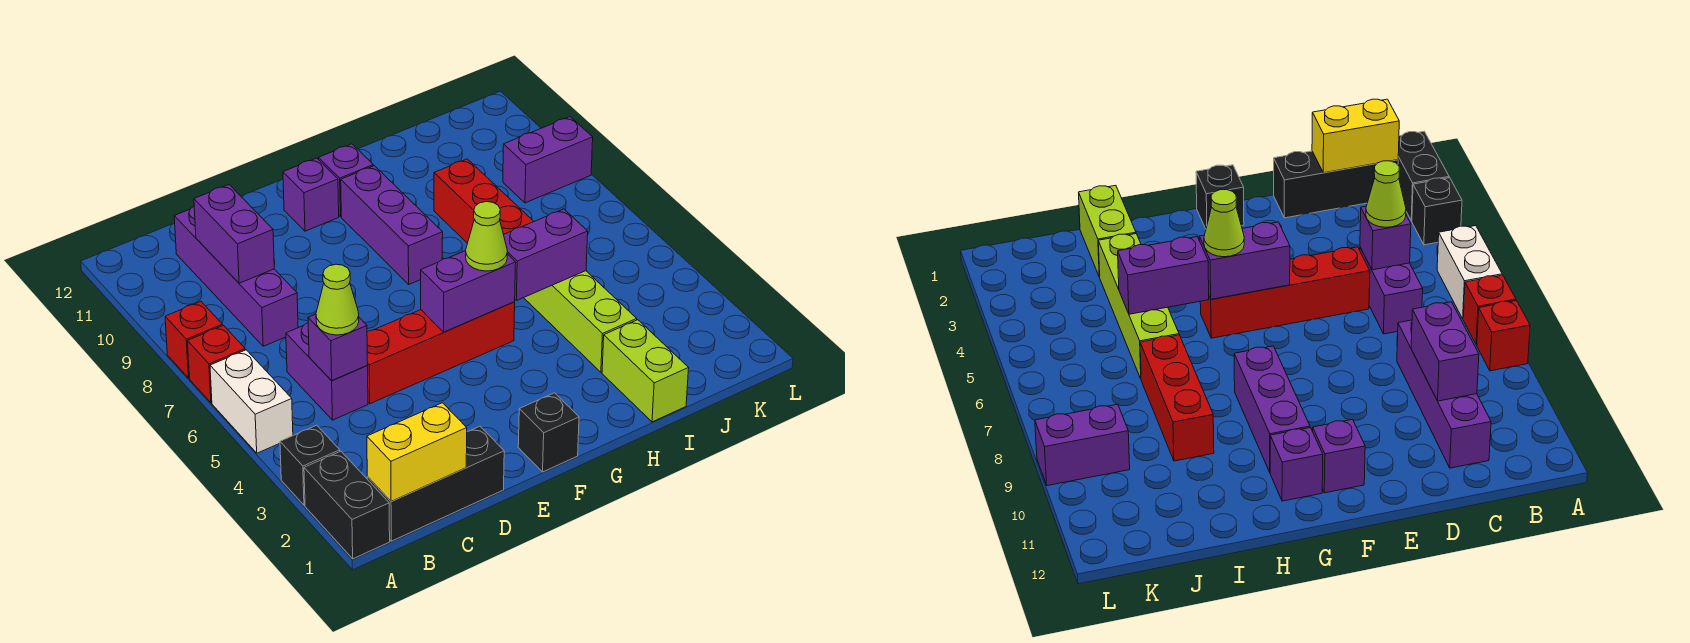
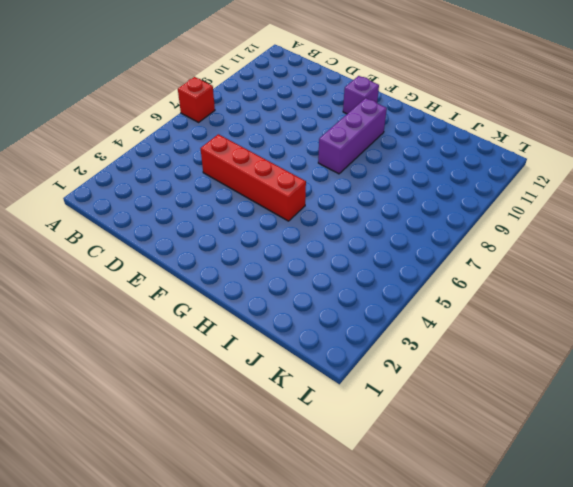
none -> black 1x2 brick [304,451,390,559]
none -> black 1x1 brick [280,425,340,505]
none -> white 1x2 brick [210,350,293,453]

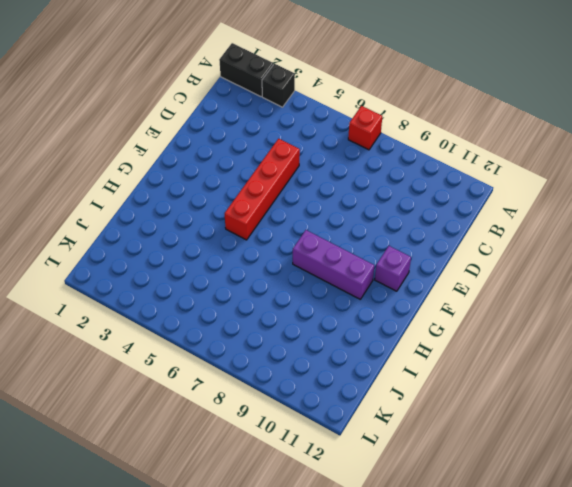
none -> white 1x2 brick [210,350,293,453]
none -> red 1x1 brick [165,302,223,378]
none -> black 1x3 brick [367,426,504,541]

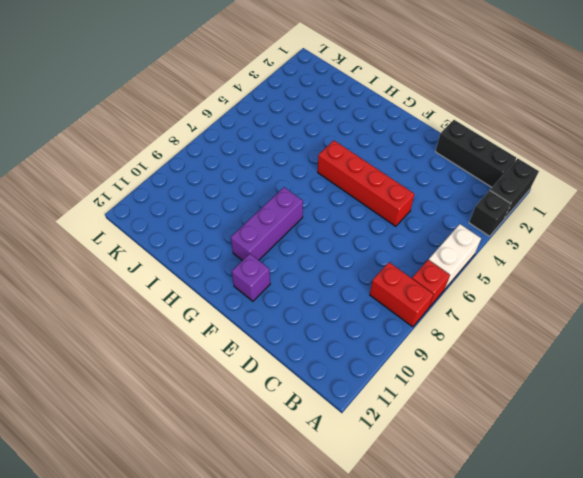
red 1x2 brick [370,262,433,327] -> red 1x1 brick [165,302,223,378]
none -> purple 1x2 brick [286,323,368,420]
none -> purple 1x4 brick [174,207,298,346]
none -> black 1x1 brick [518,393,579,472]

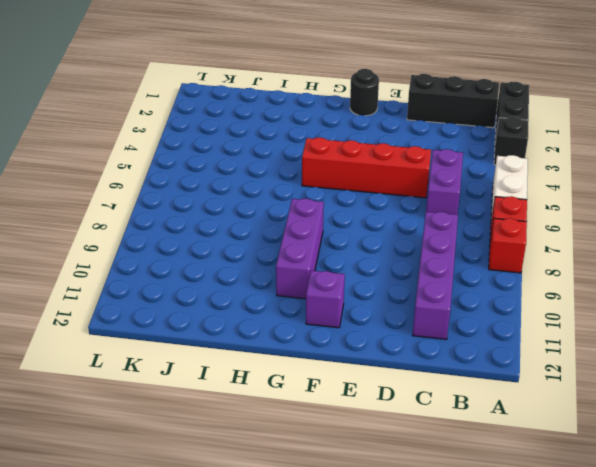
black 1x1 round brick [350,69,379,116] -> black 1x1 brick [518,393,579,472]
none -> purple 1x1 brick [319,144,373,217]
none -> lime 1x2 brick [602,320,689,422]
none -> lime 1x4 brick [524,271,637,372]

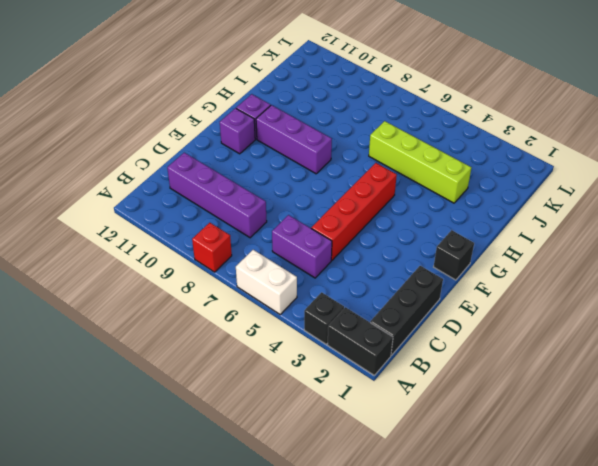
none -> red 1x1 brick [188,326,245,403]
none -> lime 1x2 brick [602,320,689,422]
none -> red 1x3 brick [434,159,534,243]

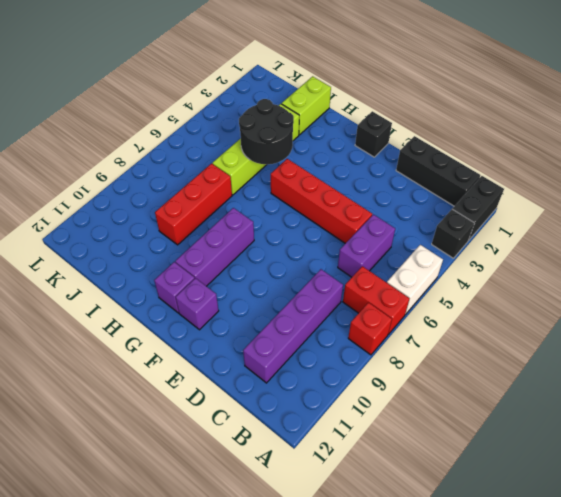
red 1x2 brick [343,266,410,334] -> red 1x1 brick [188,326,245,403]
black 2x2 round brick [239,99,294,164] -> purple 1x2 brick [504,209,588,301]
none -> purple 1x2 brick [503,117,593,203]
none -> yellow 1x2 brick [367,403,467,502]
none -> purple 1x1 brick [308,314,368,381]

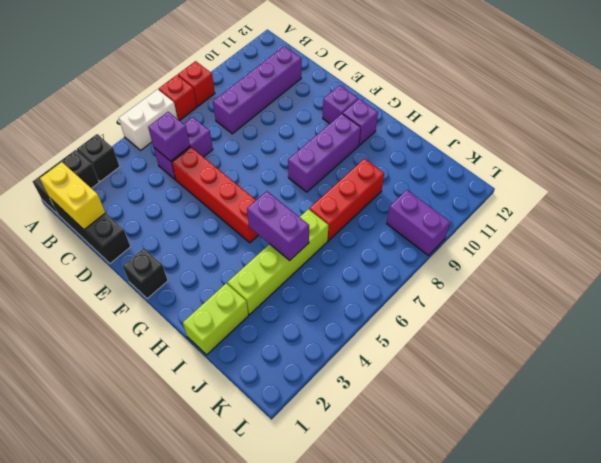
none -> purple 1x2 brick [194,185,274,283]
none -> purple 1x2 brick [421,251,516,332]
none -> lime 1x1 cone [316,264,359,335]

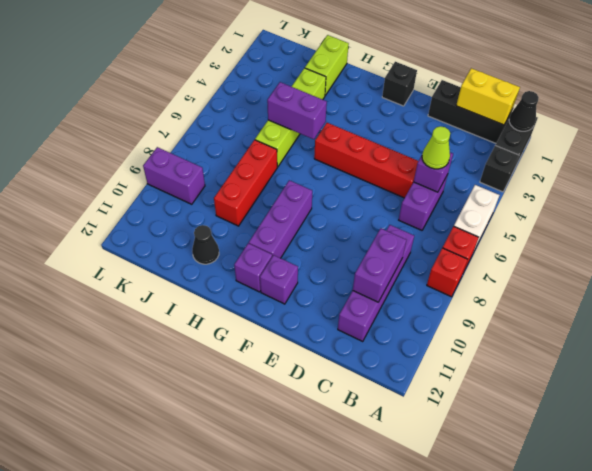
black 1x1 cone [509,91,539,131] -> none
black 1x1 cone [192,225,219,264] -> none
none -> purple 1x2 brick [421,251,516,332]
none -> lime 1x1 cone [466,202,508,271]

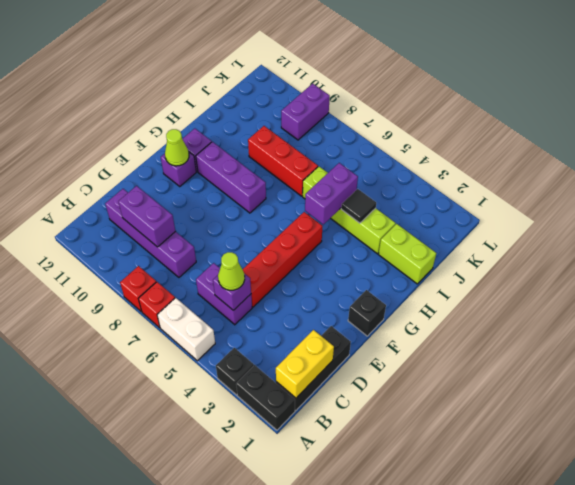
lime 1x1 cone [165,129,189,166] -> lime 1x1 cone moved to [466,202,508,271]
black 1x1 tile [341,189,376,223] -> none
none -> purple 1x2 brick [421,251,516,332]

